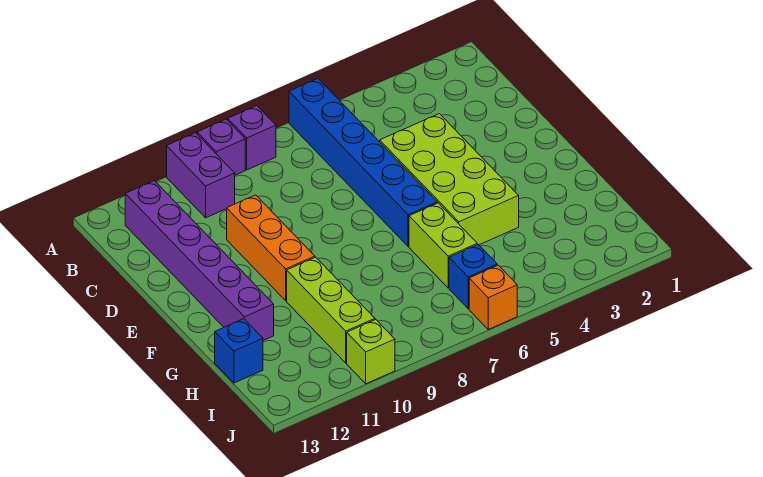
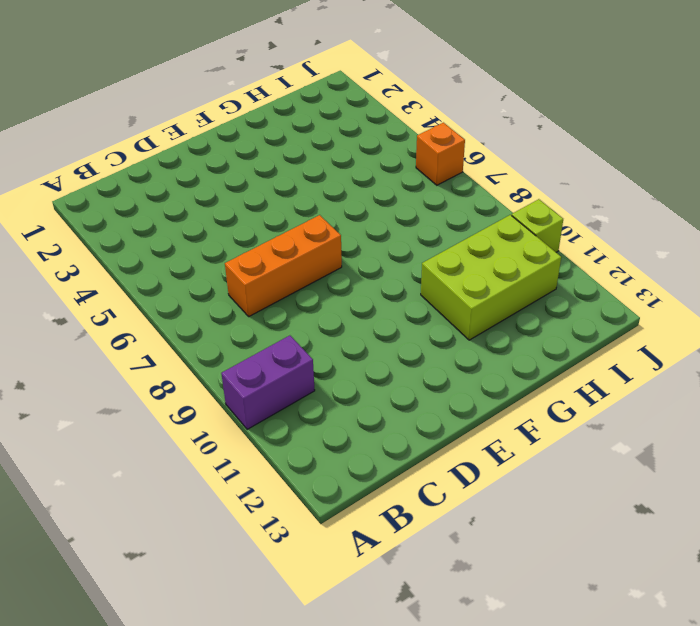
orange 1x3 brick [225,215,342,316] -> orange 1x3 brick moved to [227,195,315,301]
lime 2x3 brick [421,215,561,340] -> lime 1x3 brick [287,257,375,363]
none -> blue 1x6 brick [289,79,437,247]
none -> purple 1x1 brick [228,106,276,170]
none -> purple 1x1 brick [197,119,245,175]

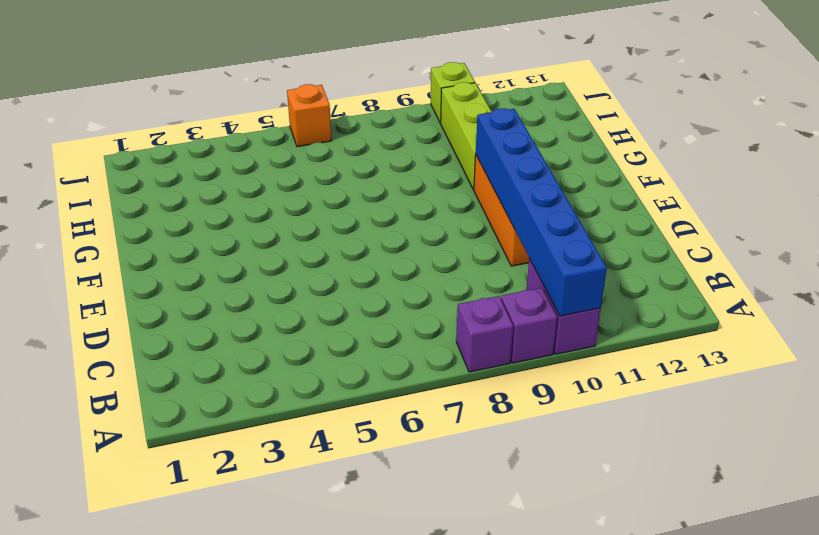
blue 1x6 brick [476,108,607,316] -> blue 1x6 brick moved to [289,79,437,247]
none -> purple 1x6 brick [125,181,274,340]
none -> lime 2x4 brick [380,114,519,245]
none -> lime 1x2 brick [409,203,477,288]

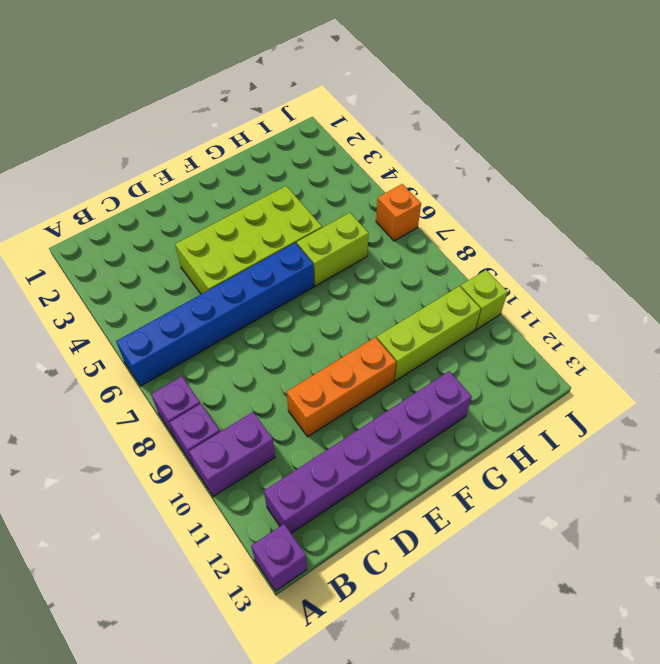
purple 1x1 brick [251,524,307,591] -> none
none -> blue 1x1 brick [215,319,263,383]
none -> blue 1x1 brick [449,245,497,309]

